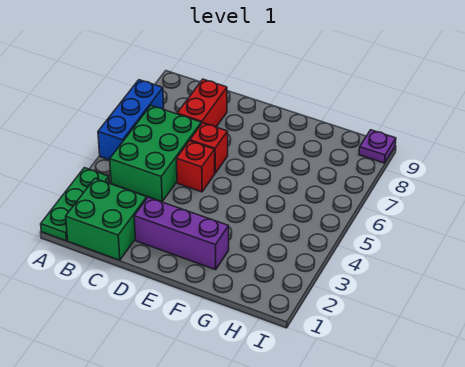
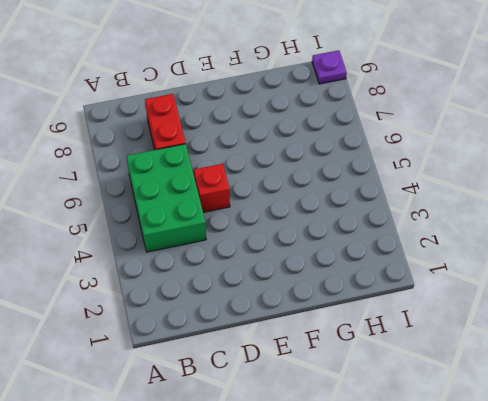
none -> green 1x3 plate [41,168,109,241]
none -> blue 1x3 brick [98,80,164,160]

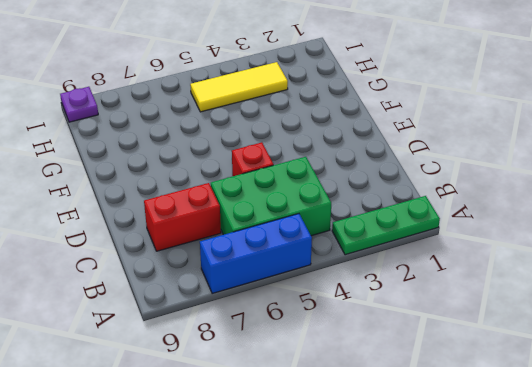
yellow 1x3 tile [190,62,288,112] -> none
none -> green 2x2 brick [66,179,147,260]
none -> purple 1x3 brick [134,197,229,270]

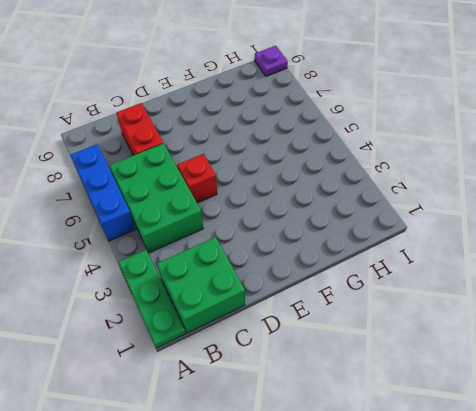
none -> purple 1x3 brick [134,197,229,270]
none -> red 1x1 brick [190,123,228,173]

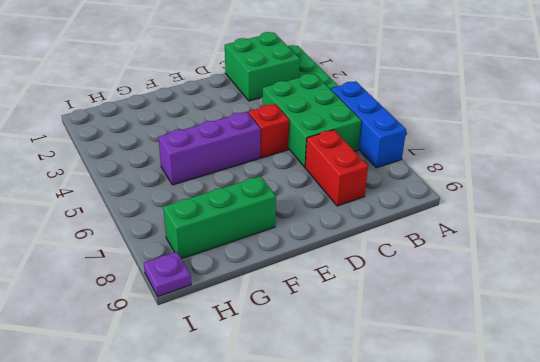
purple 1x3 brick [158,112,260,185] -> purple 1x3 brick moved to [134,197,229,270]
green 1x3 brick [163,176,276,259] -> none
none -> red 1x1 brick [190,123,228,173]

